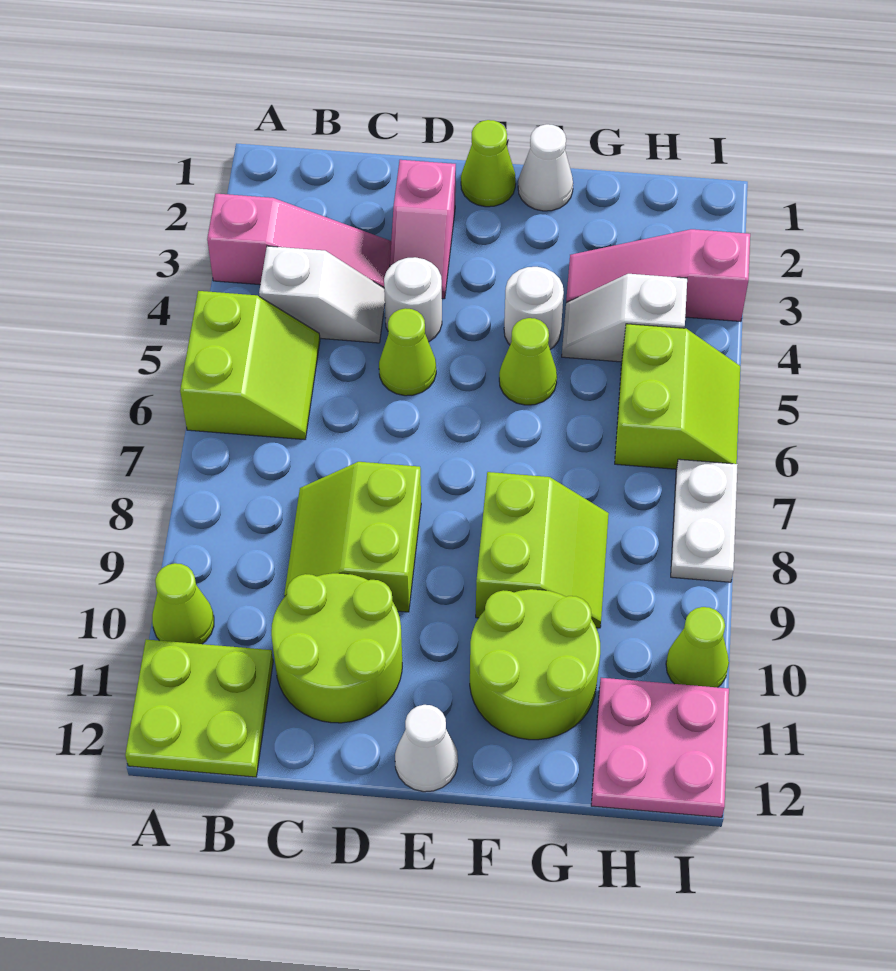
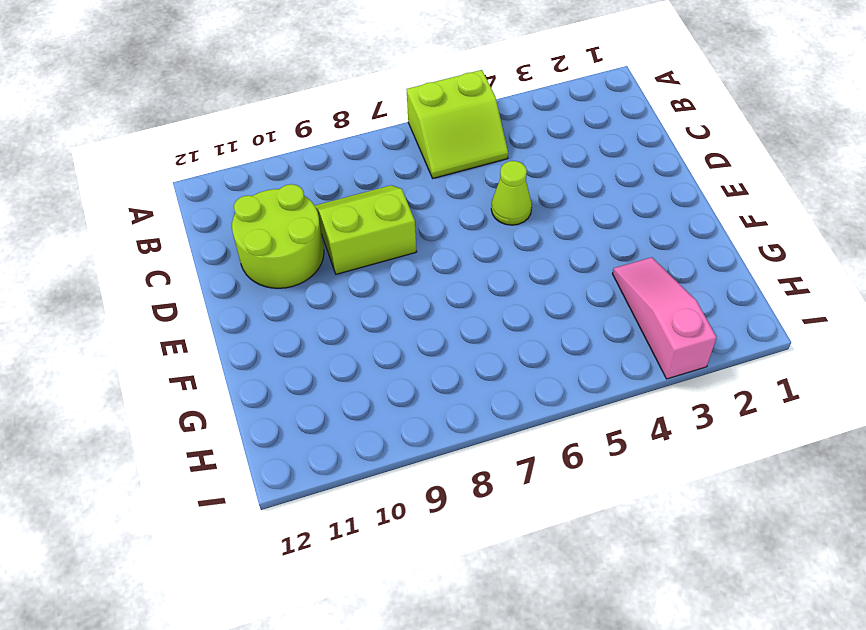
none -> pink 1x3 slope [207,194,391,288]
none -> lime 1x1 cone [152,563,214,644]
none -> lime 2x2 plate [125,639,273,777]

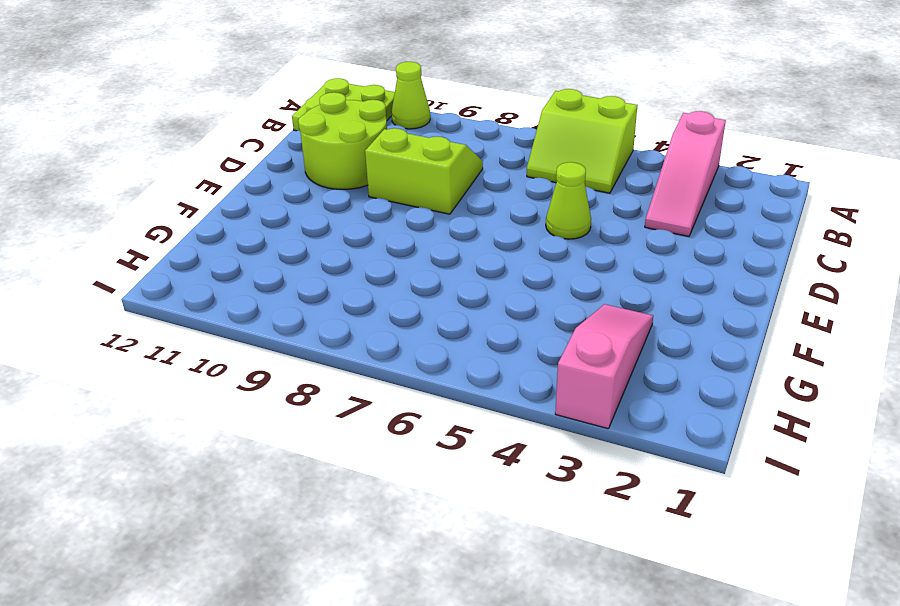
none -> white 1x2 slope [259,246,385,343]
none -> pink 1x2 slope [390,160,456,299]
none -> white 1x1 round brick [384,257,442,342]

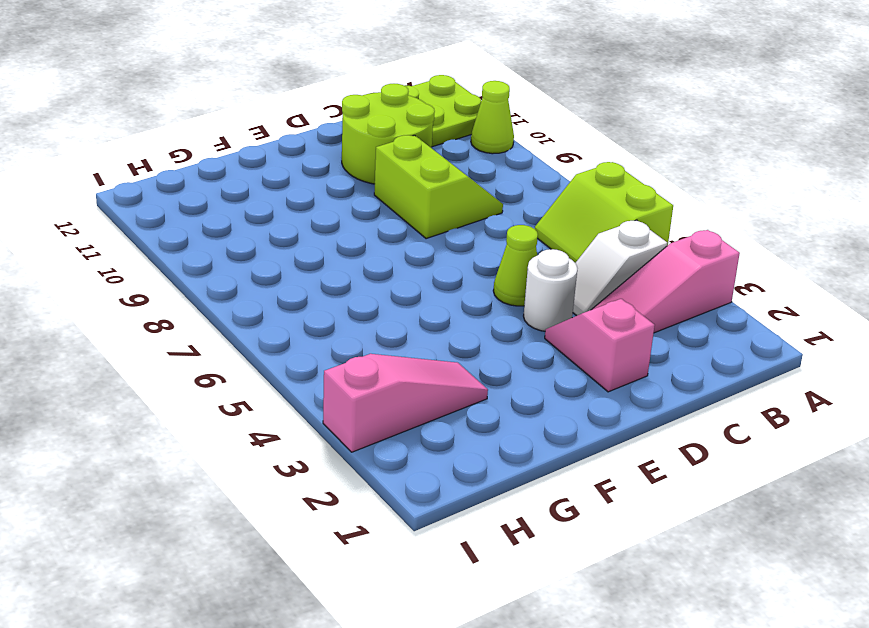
none -> lime 1x1 cone [461,120,516,207]
none -> white 1x1 cone [395,705,458,792]
none -> white 1x1 cone [518,124,573,211]

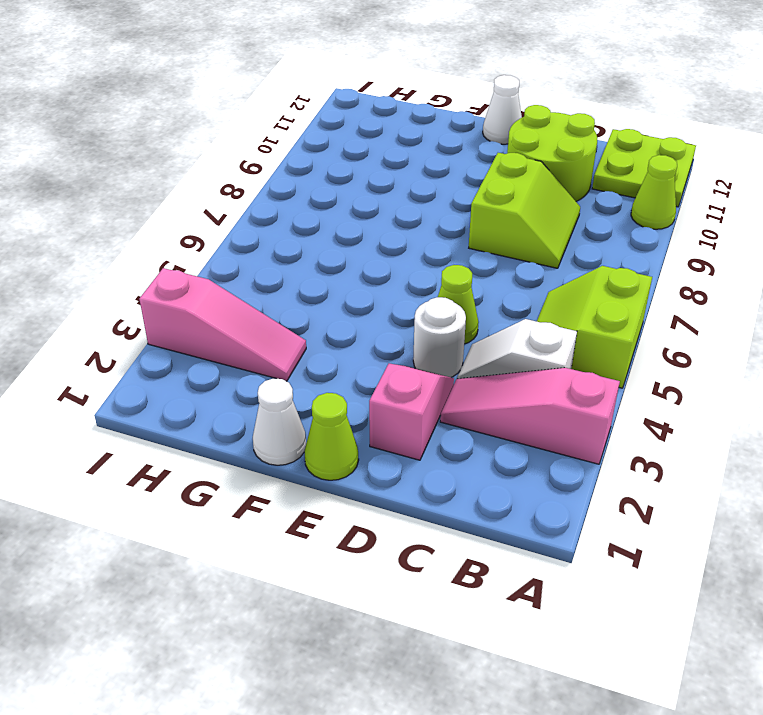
none -> white 1x1 round brick [504,267,564,349]
none -> lime 1x1 cone [499,318,557,405]
none -> lime 2x2 slope [476,472,609,628]

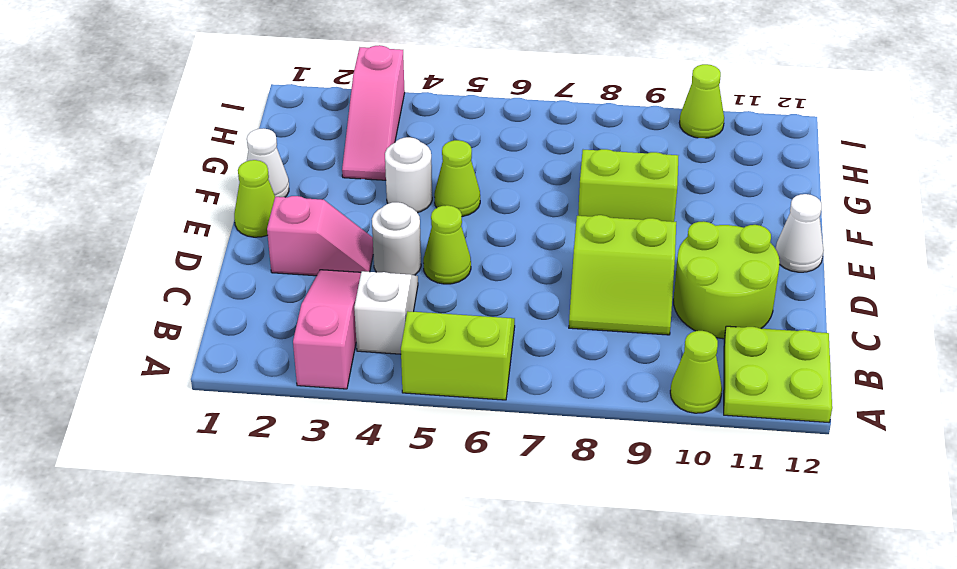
none -> lime 2x2 round brick [470,589,600,740]
none -> white 1x2 slope [562,274,687,362]
none -> lime 2x2 slope [615,324,740,469]

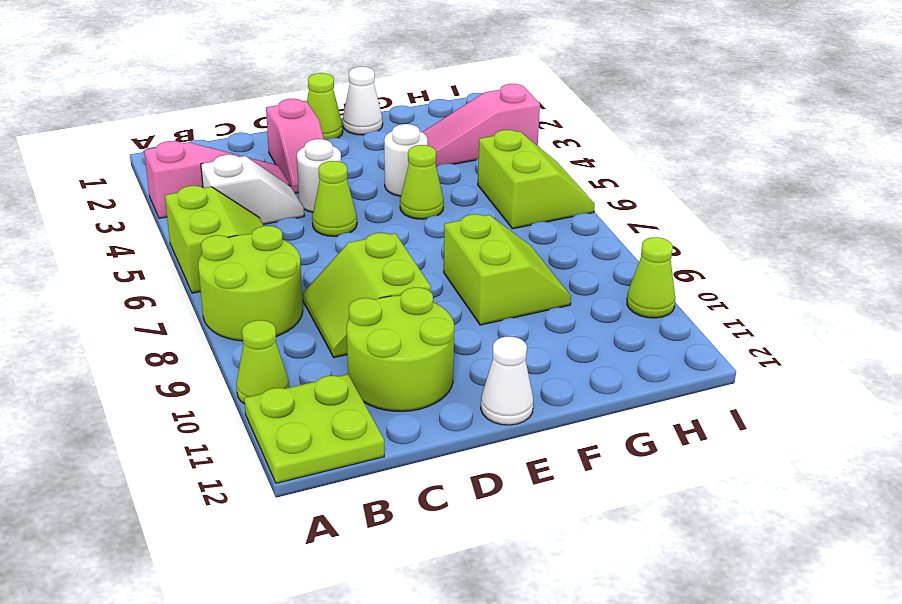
lime 2x2 round brick [198,226,303,341] -> lime 2x2 round brick moved to [470,589,600,740]
none -> white 1x2 slope [562,274,687,362]
none -> pink 2x2 plate [591,678,729,817]
none -> white 1x2 plate [671,459,738,582]

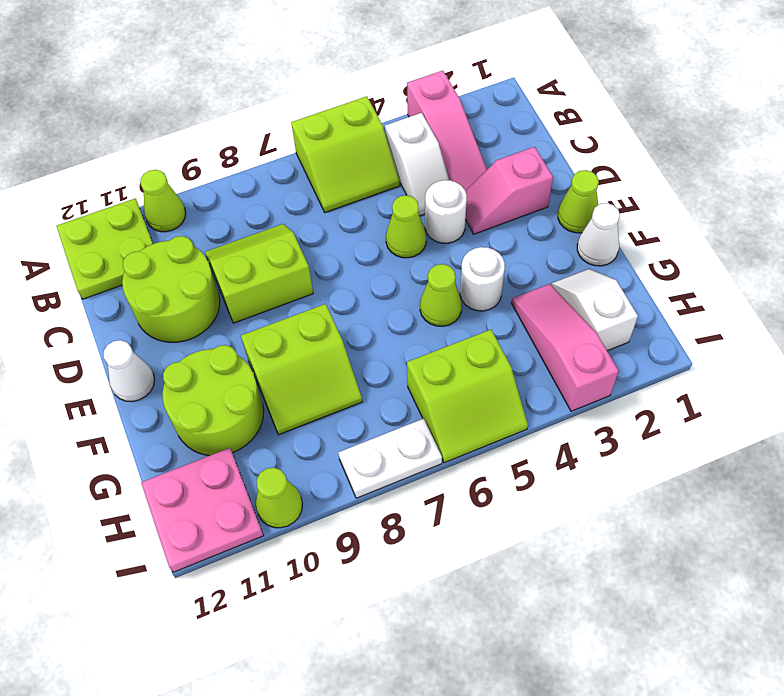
white 1x2 slope [552,269,638,351] -> white 1x2 slope moved to [562,274,687,362]

